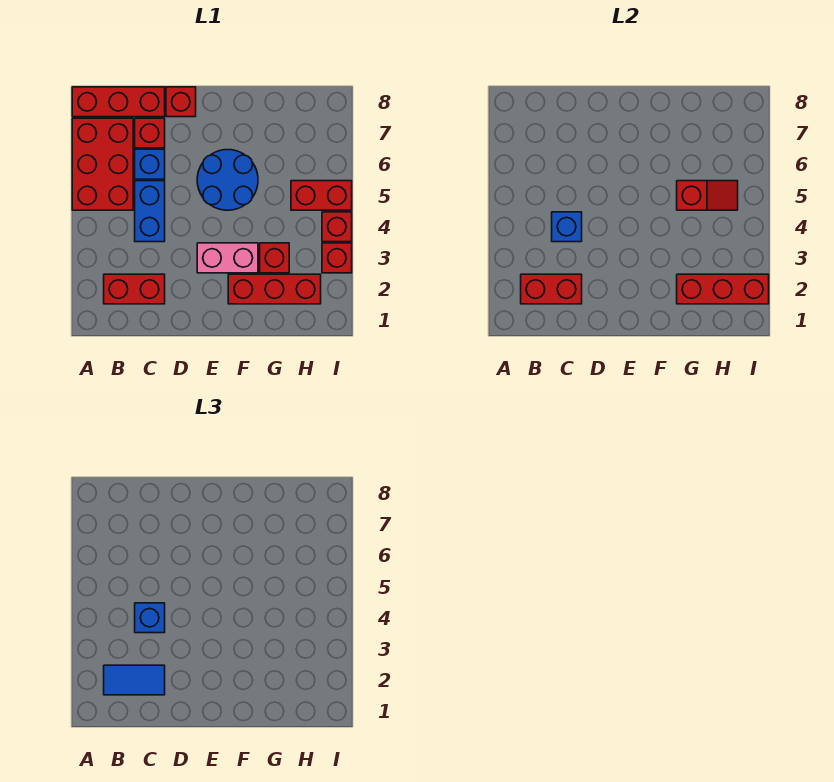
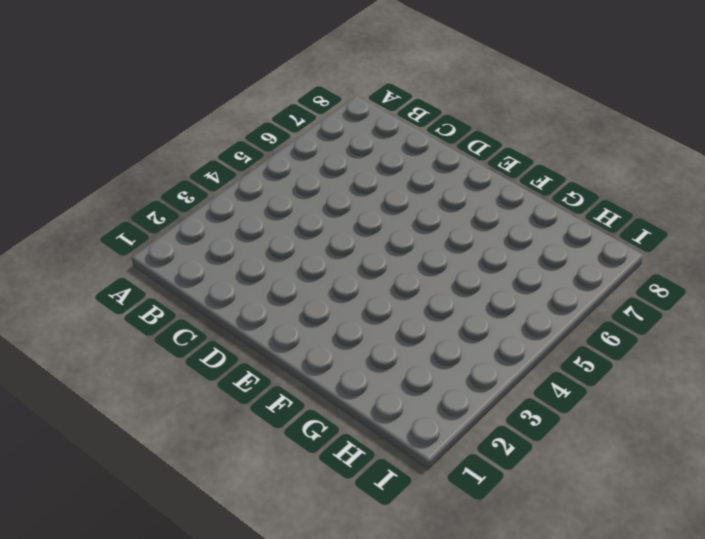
none -> red 2x3 brick [72,118,133,210]
none -> red 1x3 brick [72,87,165,117]
none -> red 1x2 brick [104,274,165,304]

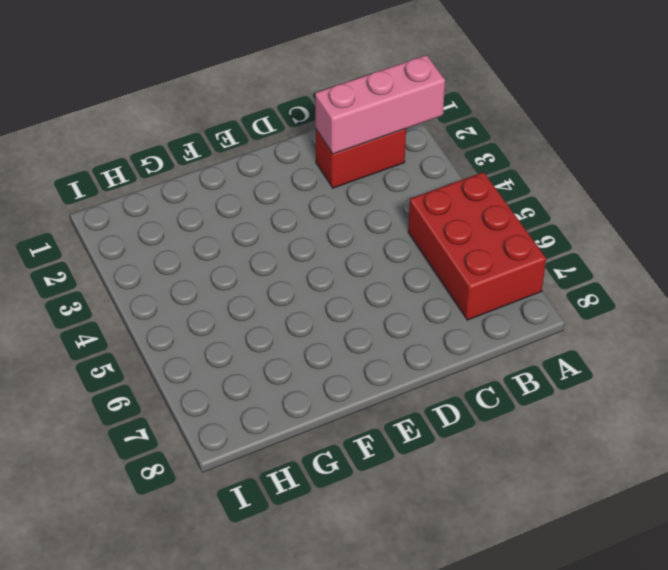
pink 1x3 brick [315,55,445,154] -> red 1x2 brick [521,274,582,304]
none -> red 1x3 brick [72,87,165,117]
none -> blue 1x2 brick [135,181,165,242]
none -> blue 1x1 brick [135,149,165,179]

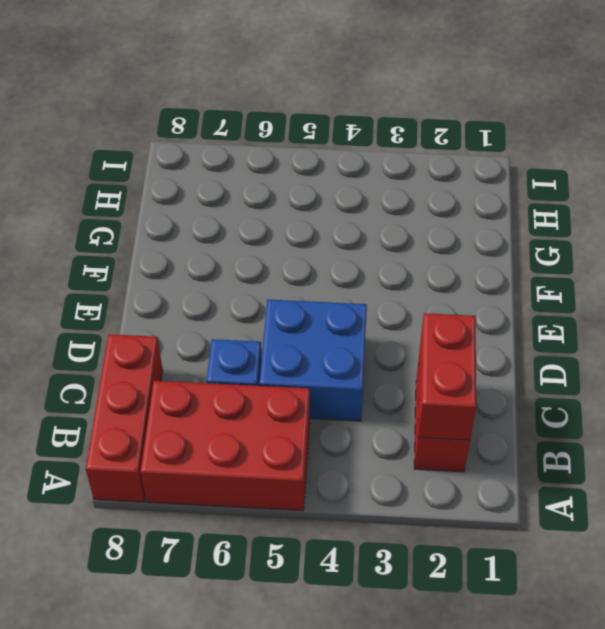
blue 2x2 brick [259,300,367,421] -> blue 1x2 brick [135,181,165,242]
none -> red 1x1 brick [135,118,165,148]
none -> red 1x1 brick [166,87,196,117]
none -> pink 1x2 brick [197,243,258,273]

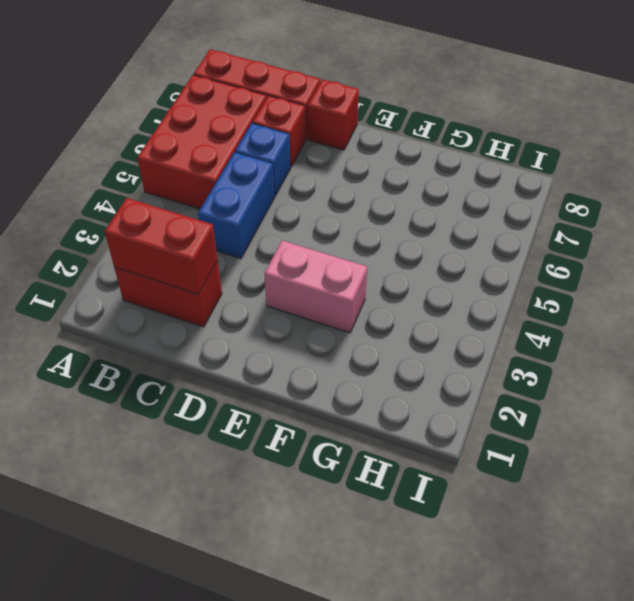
none -> blue 2x2 round brick [197,150,258,210]
none -> red 1x3 brick [228,274,321,304]
none -> red 1x1 brick [260,243,289,273]

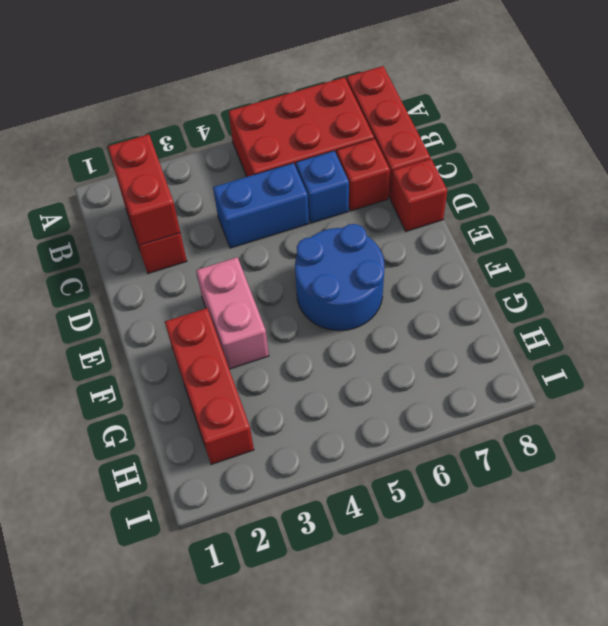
none -> red 1x1 brick [260,243,289,273]
none -> red 1x2 brick [291,181,352,210]
none -> red 1x1 brick [322,243,352,273]

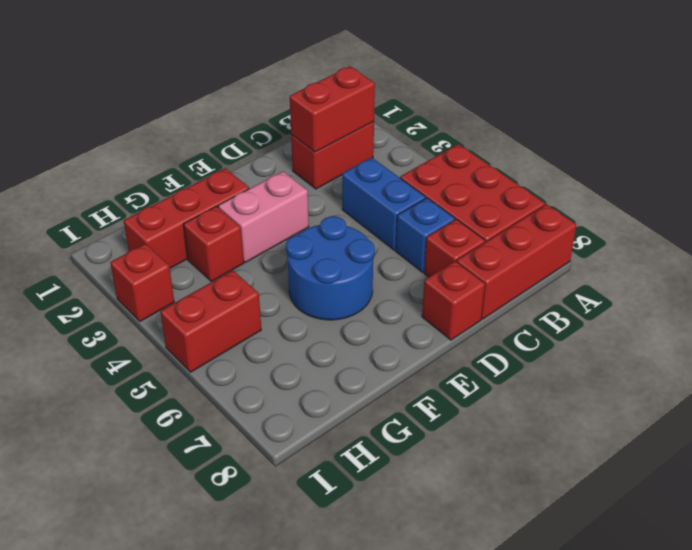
none -> red 1x1 brick [322,212,352,242]
none -> blue 1x1 brick [552,212,582,242]
none -> red 1x3 brick [677,274,769,304]

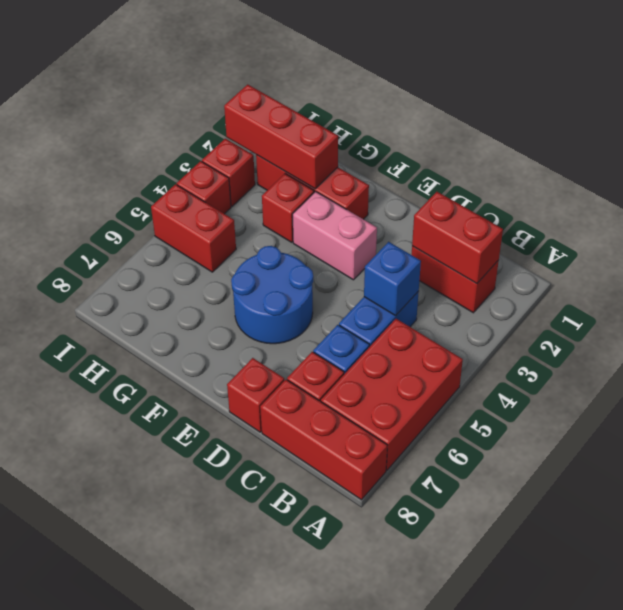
none -> red 1x2 slope [677,181,738,210]
none -> blue 1x2 tile [104,665,165,695]
none -> blue 1x1 brick [135,603,165,633]

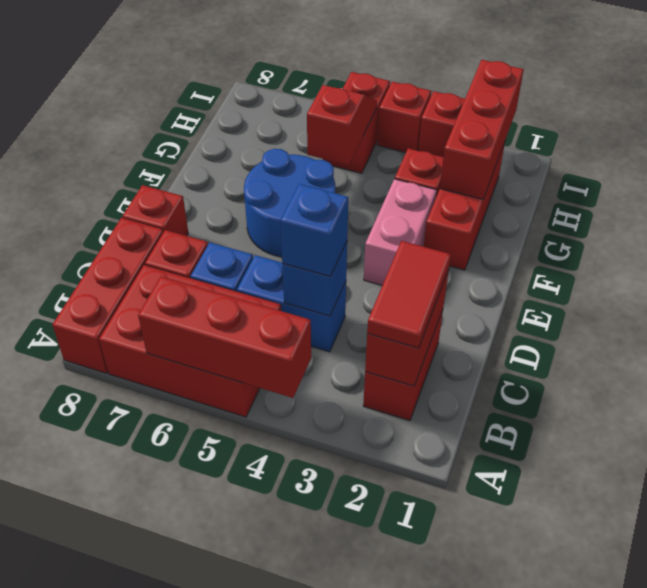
red 1x3 brick [138,277,311,398] -> none
red 1x2 tile [367,241,451,348] -> blue 1x2 tile [104,665,165,695]

